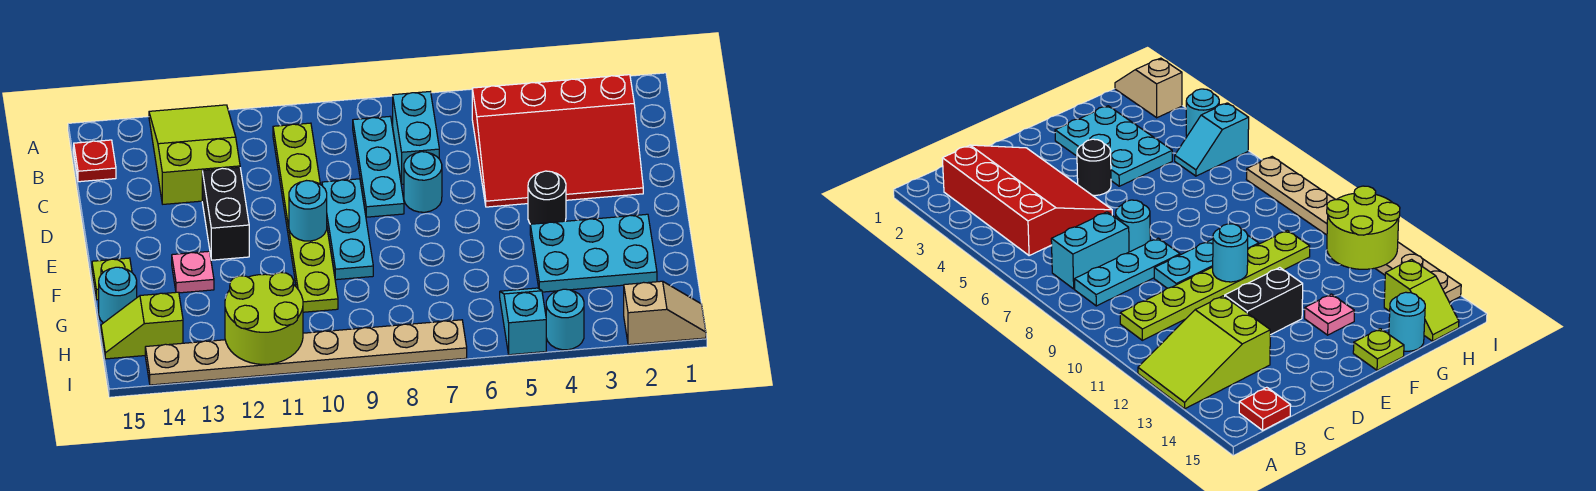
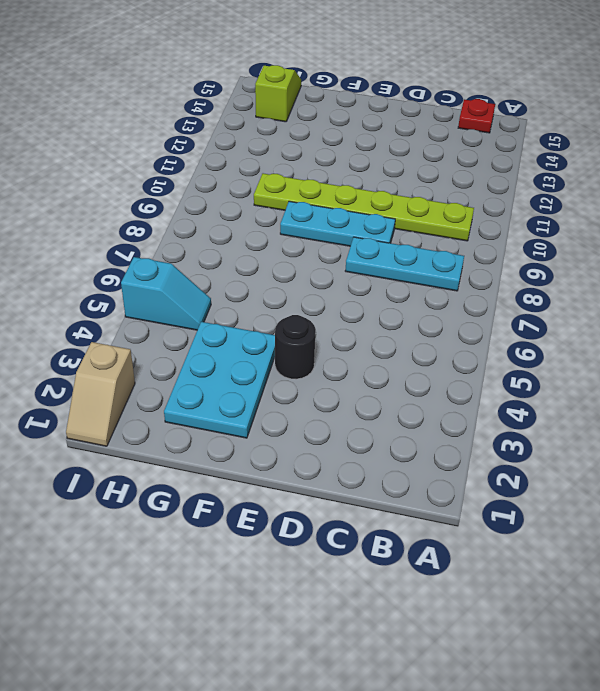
none -> lime 2x3 slope [149,105,240,204]
none -> red 3x4 slope [472,75,643,207]
none -> cyan 1x2 brick [393,92,439,184]

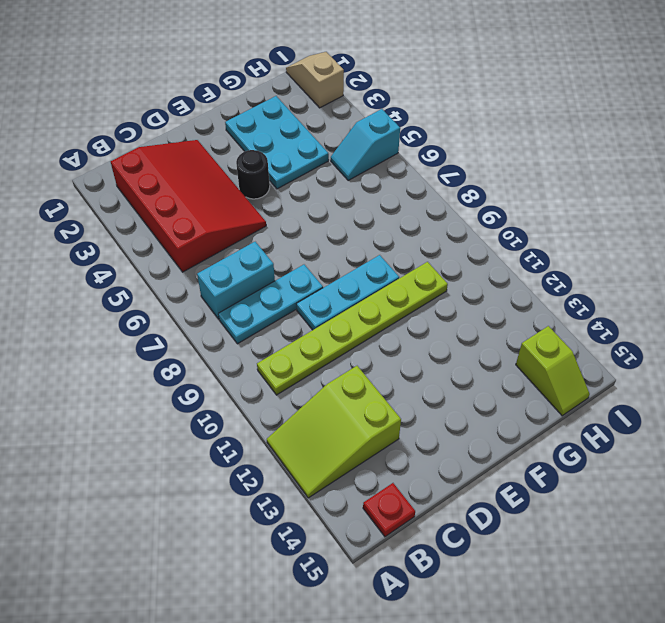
none -> cyan 1x1 round brick [404,152,442,212]
none -> black 1x2 brick [202,167,249,260]
none -> pink 1x1 plate [172,251,214,293]

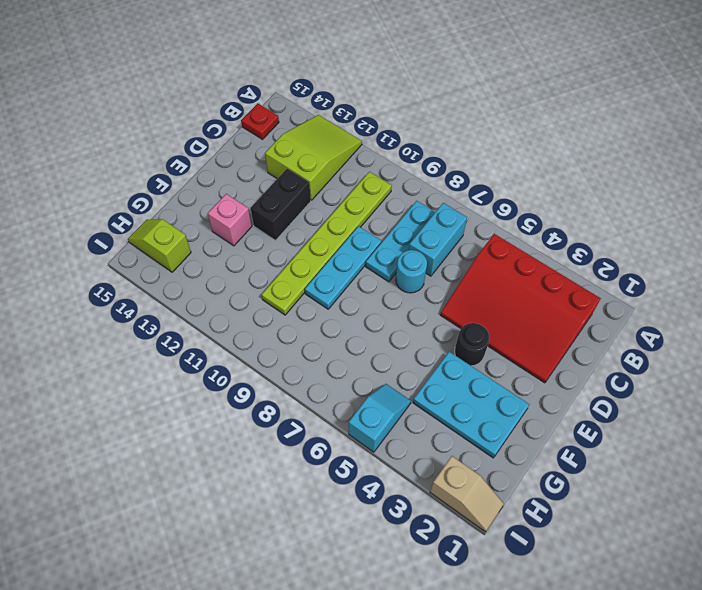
pink 1x1 brick [208,194,252,246] -> pink 1x1 plate [172,251,214,293]
none -> lime 1x1 plate [92,258,132,300]
none -> cyan 1x1 round brick [99,267,137,323]
none -> cyan 1x1 round brick [546,289,584,350]

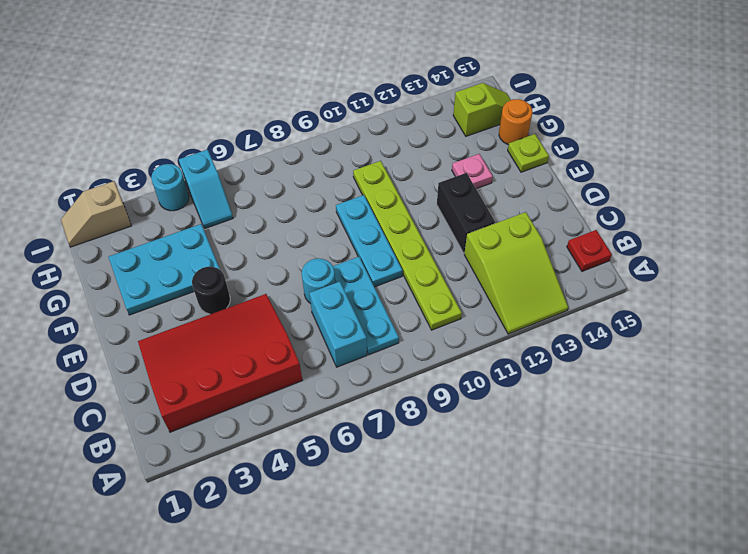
orange 1x1 round brick [499,99,532,145] -> cyan 1x1 round brick [99,267,137,323]
none -> tan 1x8 plate [145,320,467,385]
none -> cyan 1x1 round brick [289,181,327,241]
none -> lime 2x2 round brick [225,272,303,364]

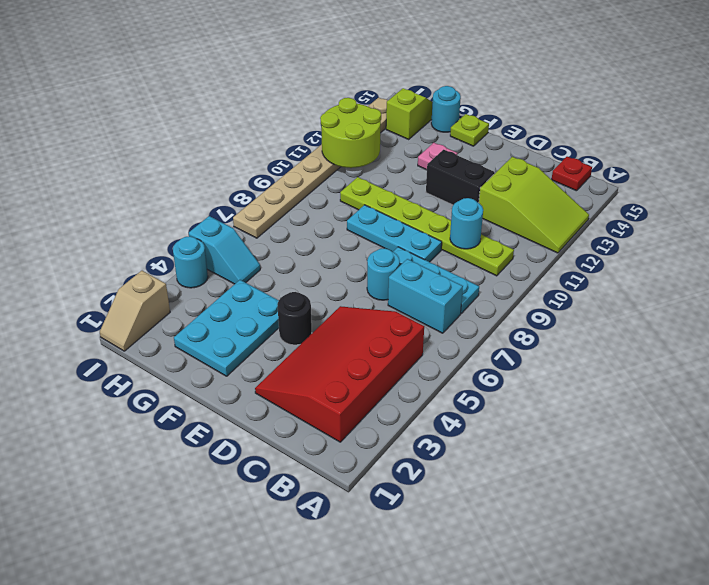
cyan 1x1 round brick [450,198,483,249] -> cyan 1x1 round brick moved to [289,181,327,241]

